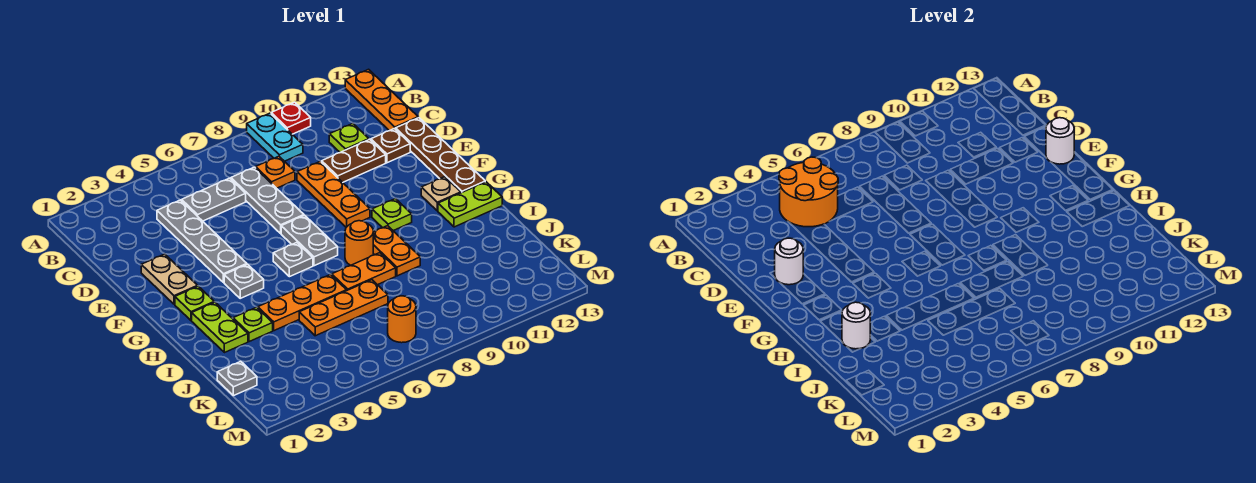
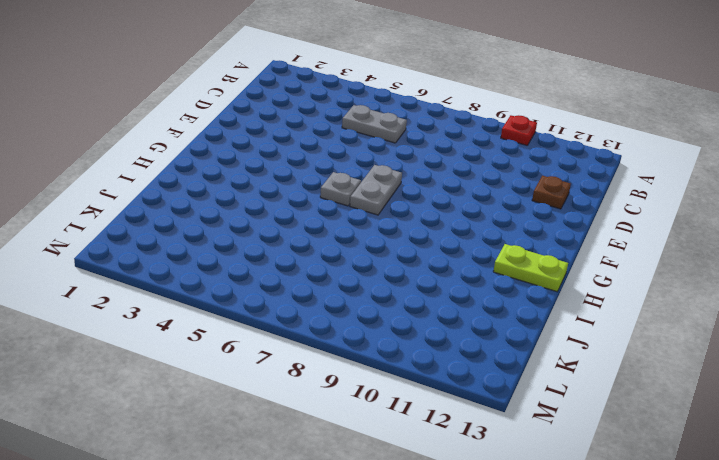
none -> cyan 1x2 plate [247,113,303,161]
none -> orange 1x3 plate [345,69,418,131]
none -> grey 1x4 plate [157,200,247,282]
none -> grey 1x3 plate [231,167,304,233]

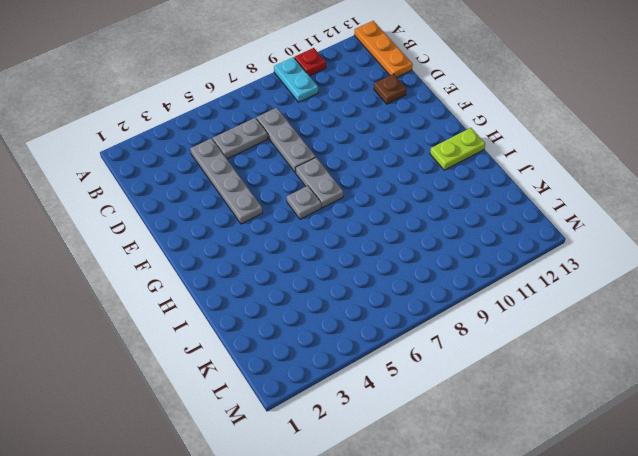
none -> orange 1x1 plate [256,156,295,188]
none -> lime 1x1 plate [329,124,369,153]
none -> orange 1x3 plate [297,161,370,227]
none -> brown 1x2 plate [322,139,386,182]

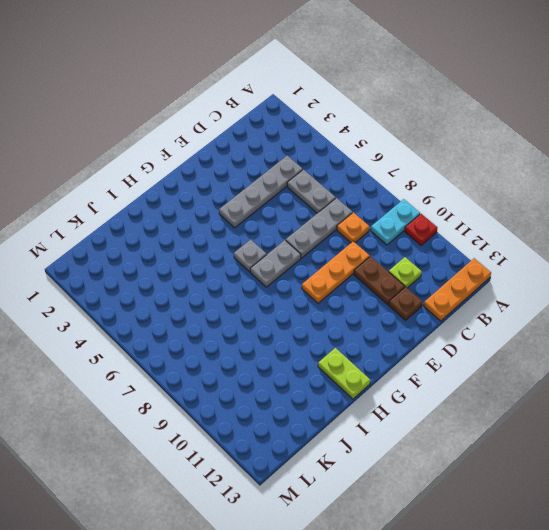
none -> brown 1x4 plate [396,118,485,193]
none -> tan 1x2 plate [141,254,198,304]
none -> lime 1x1 plate [175,286,214,320]
none -> grey 1x1 plate [224,264,264,298]

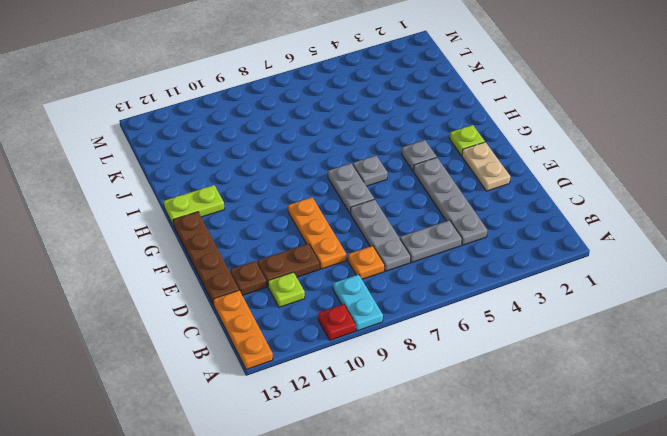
none -> lime 1x1 plate [372,199,412,231]
none -> tan 1x1 plate [421,177,461,211]
none -> lime 1x2 plate [192,302,248,353]
none -> orange 1x1 round brick [345,221,373,265]

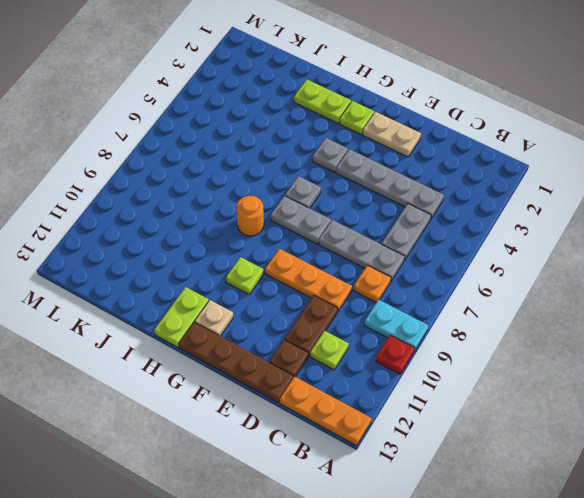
none -> orange 1x2 plate [373,226,420,276]
none -> lime 1x1 plate [233,307,273,342]
none -> orange 1x3 plate [258,274,347,331]
none -> orange 1x2 plate [332,253,396,290]

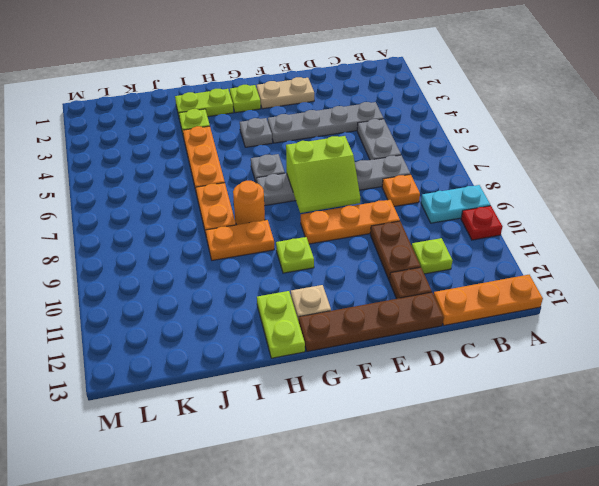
lime 2x2 slope [286,136,360,213] -> none
none -> orange 1x3 plate [299,280,388,336]
none -> grey 1x1 plate [217,361,257,396]
none -> orange 1x1 round brick [388,296,416,343]
none -> orange 2x2 round brick [779,157,838,227]

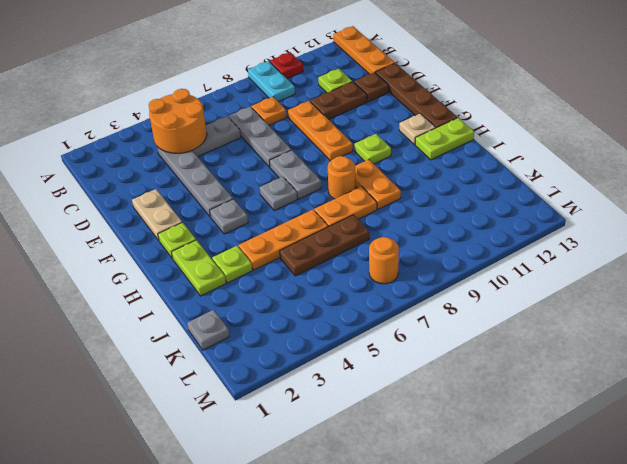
brown 1x3 plate [280,215,369,276] -> orange 1x3 plate [299,280,388,336]
none -> white 1x1 round brick [775,238,803,285]
none -> white 1x1 round brick [1046,118,1074,164]
none -> white 1x1 round brick [842,302,870,349]

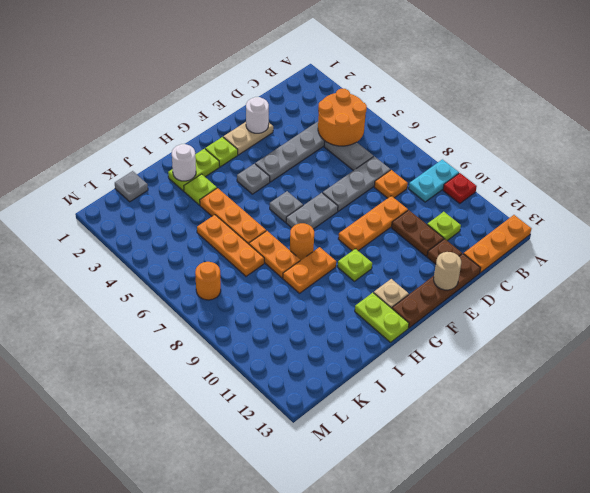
tan 1x1 round brick [434,252,461,290] -> white 1x1 round brick [1046,118,1074,164]

